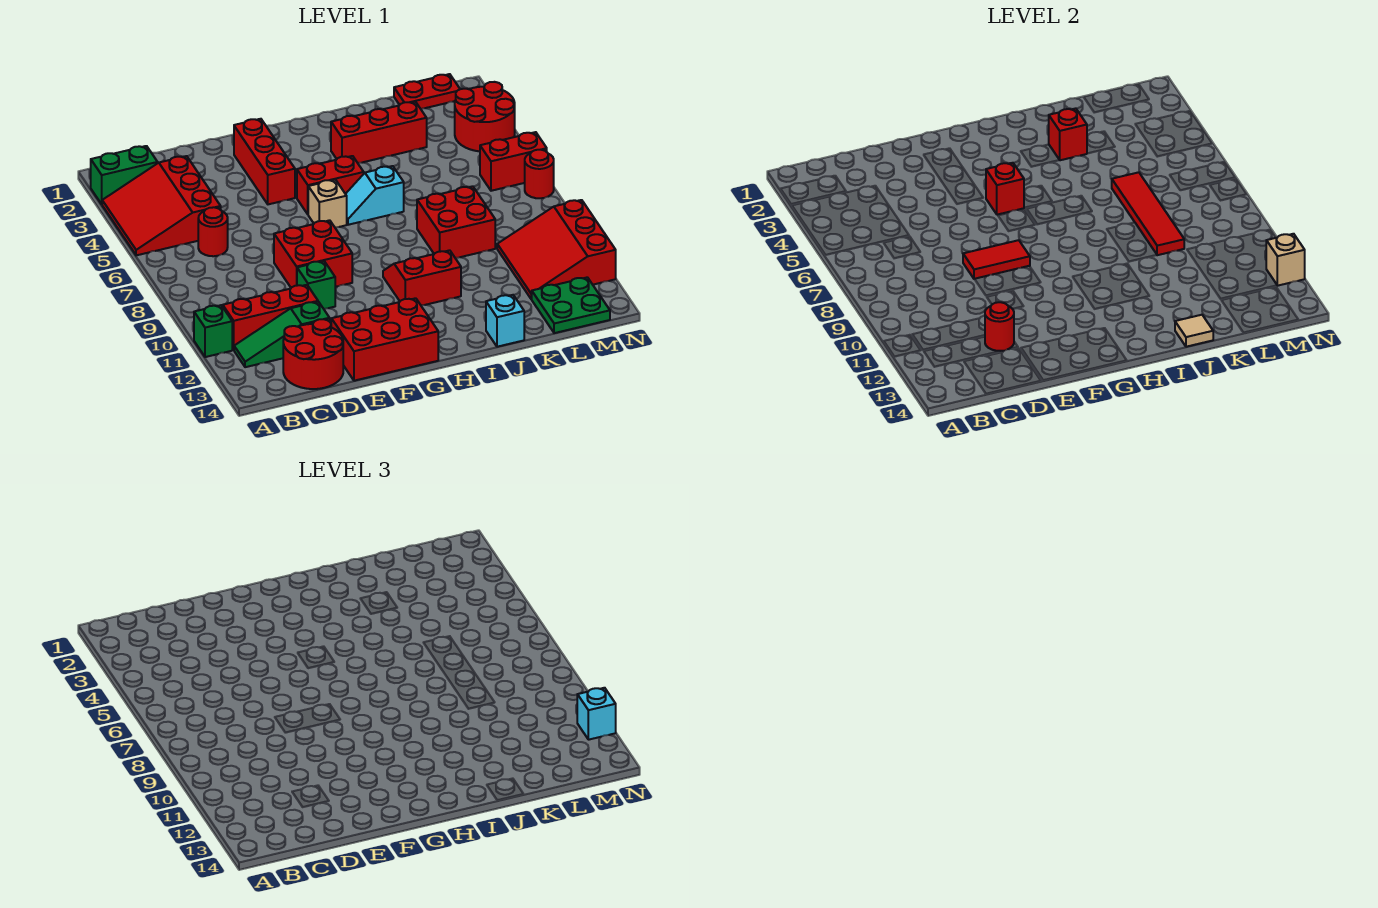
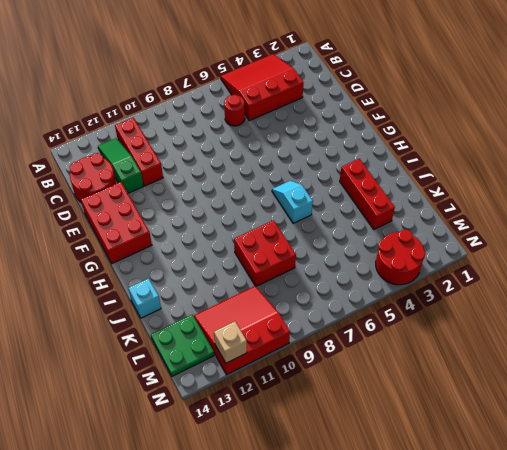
none -> green 1x2 brick [91,146,158,204]
none -> green 1x1 brick [194,305,232,357]
none -> red 2x2 brick [274,220,352,288]
none -> green 1x1 brick [297,261,335,309]

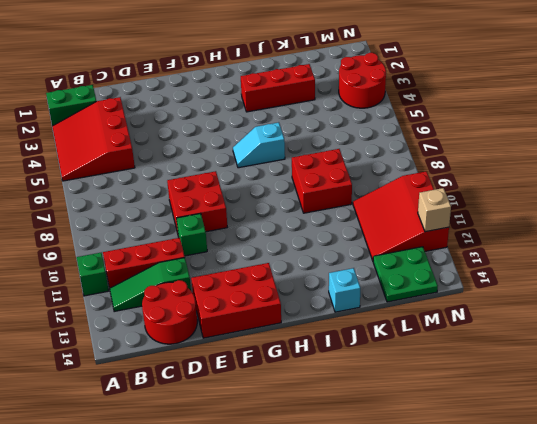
none -> red 1x1 round brick [198,207,228,256]
none -> red 1x3 brick [234,119,295,204]
none -> red 1x2 brick [297,156,364,214]
none -> tan 1x1 brick [308,180,347,227]

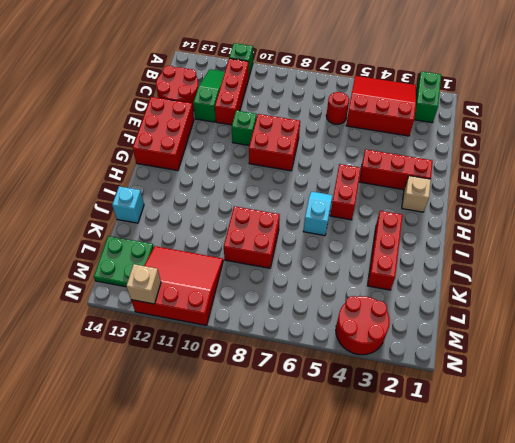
tan 1x1 brick [402,176,431,212] -> tan 1x1 brick moved to [308,180,347,227]
none -> red 2x2 slope [383,250,461,305]
none -> red 1x2 plate [394,74,460,109]
none -> red 1x2 brick [480,132,547,191]
none -> red 1x1 round brick [525,150,554,198]

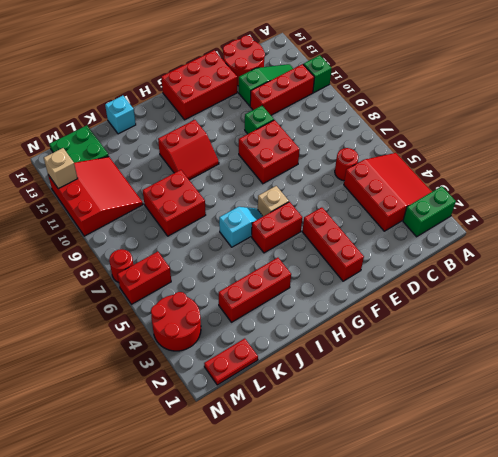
none -> red 1x1 round brick [985,302,1014,351]
none -> red 1x2 tile [963,240,1030,279]
none -> red 1x1 brick [986,163,1024,215]
none -> red 1x1 brick [1049,108,1087,160]

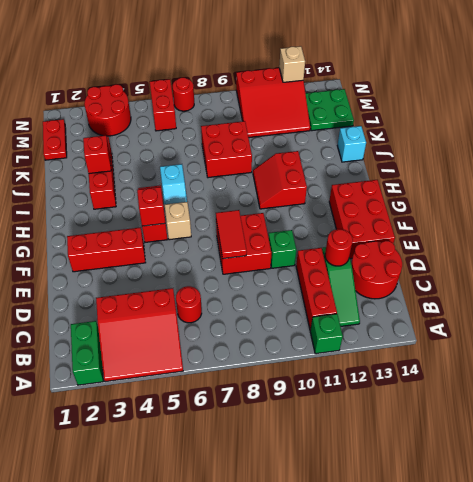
none -> tan 1x1 tile [1175,315,1213,347]
none -> red 1x4 tile [1112,172,1184,255]
none -> cyan 1x1 brick [577,688,616,740]

